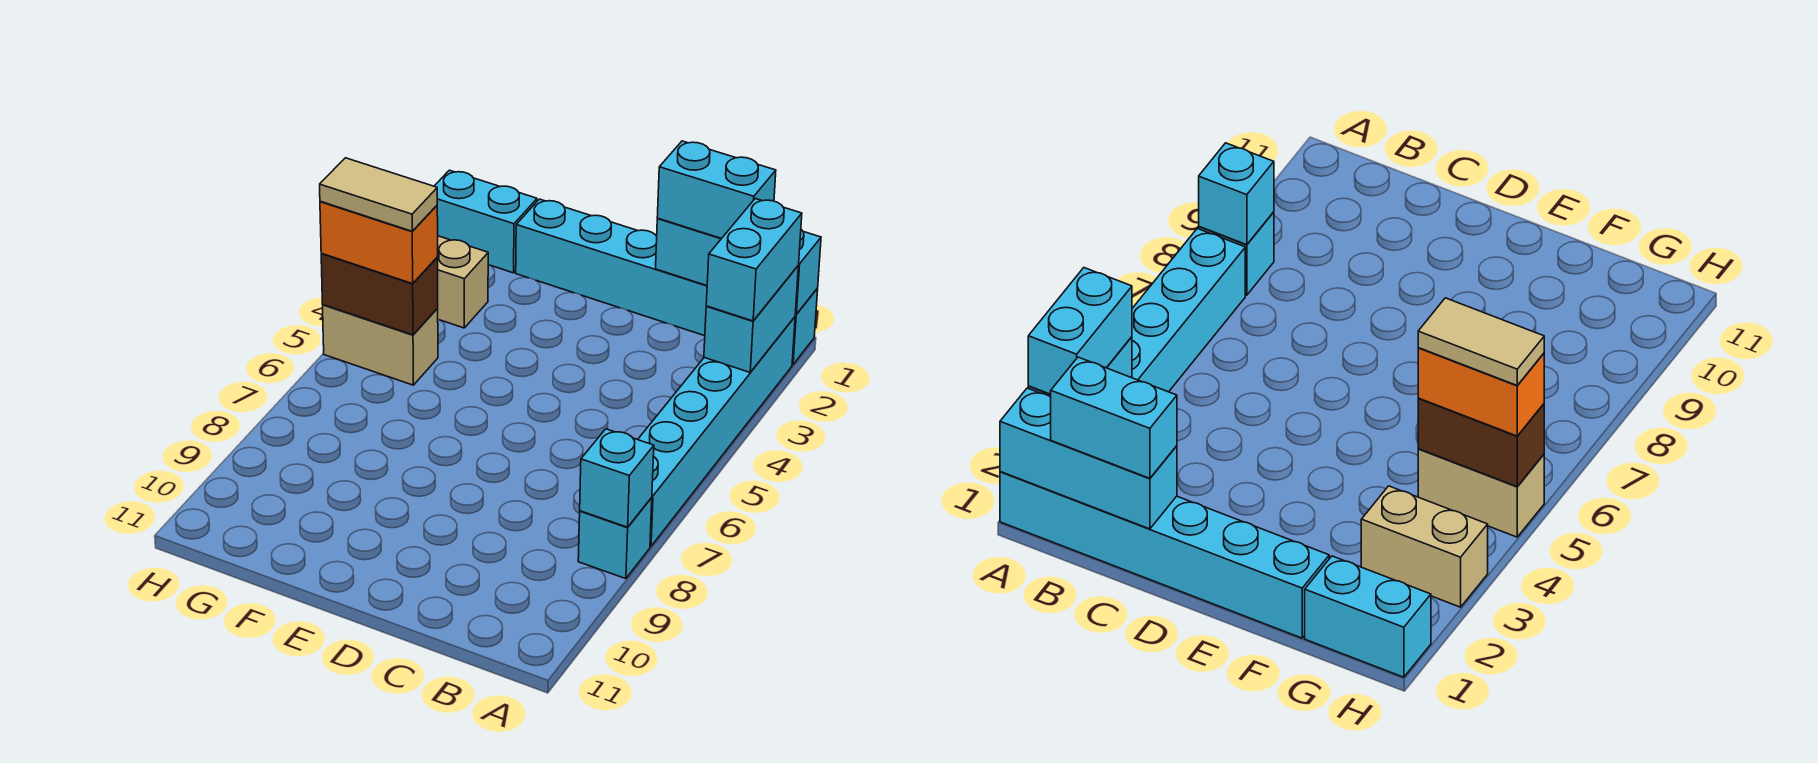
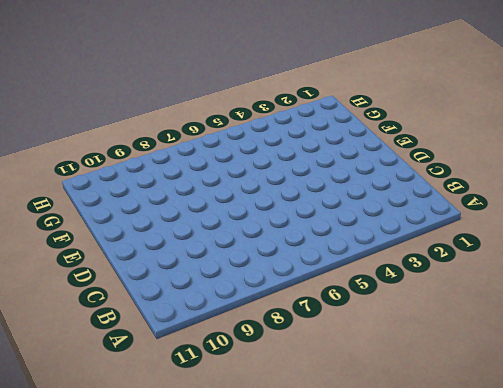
none -> cyan 1x6 brick [516,199,818,365]
none -> cyan 1x6 brick [638,317,795,546]
none -> cyan 1x1 brick [578,497,652,579]

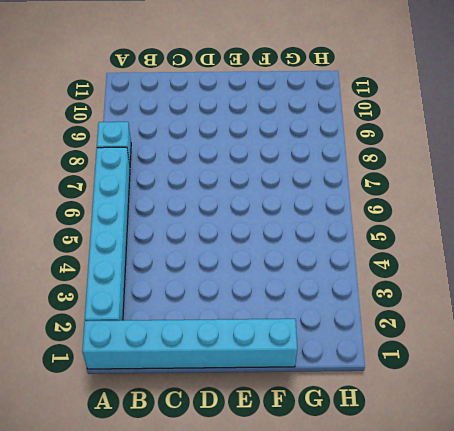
none -> cyan 1x2 brick [435,170,537,273]
none -> tan 1x2 brick [438,236,488,328]
none -> tan 1x2 brick [323,305,438,385]

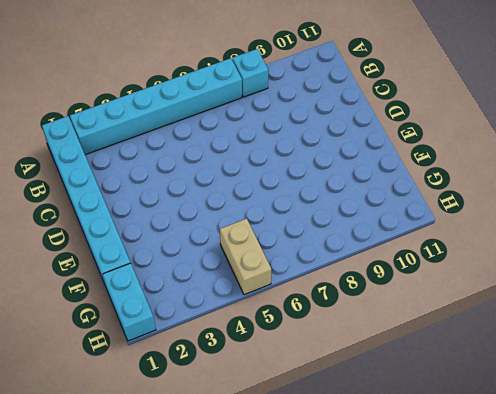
none -> tan 1x2 brick [438,236,488,328]
none -> cyan 1x3 brick [656,218,821,314]
none -> cyan 1x2 brick [704,266,798,372]

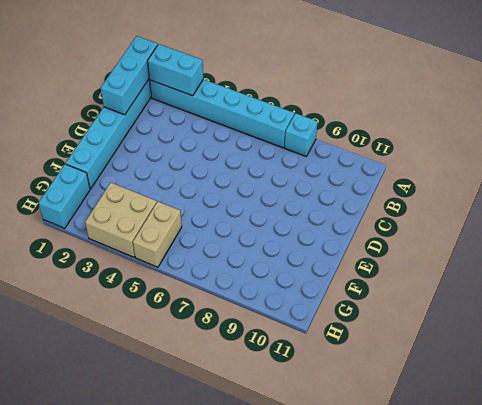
tan 2x2 brick [85,183,157,257] -> tan 1x2 brick [438,236,488,328]
none -> cyan 1x1 brick [580,429,654,527]
none -> brown 1x2 brick [321,254,438,335]
none -> cyan 1x2 brick [706,199,802,321]

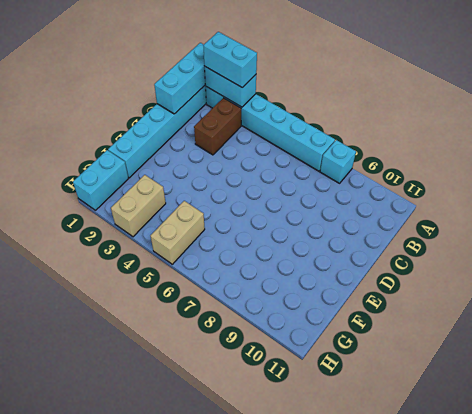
brown 1x2 brick [194,98,241,155] -> brown 1x2 brick moved to [321,254,438,335]
none -> cyan 1x1 brick [580,429,654,527]
none -> cyan 1x2 brick [657,141,776,239]
none -> orange 1x2 brick [320,201,438,284]

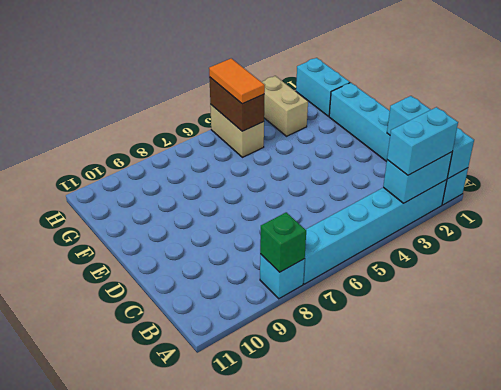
green 1x1 brick [260,212,306,272] -> cyan 1x1 brick [580,429,654,527]
orange 1x2 tile [209,58,265,104] -> orange 1x2 brick [320,201,438,284]
none -> cyan 1x2 brick [657,141,776,239]
none -> tan 1x2 tile [320,158,437,231]

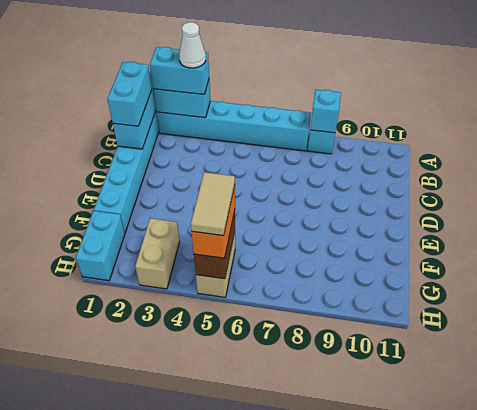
white 1x1 cone [179,22,206,68] -> none

